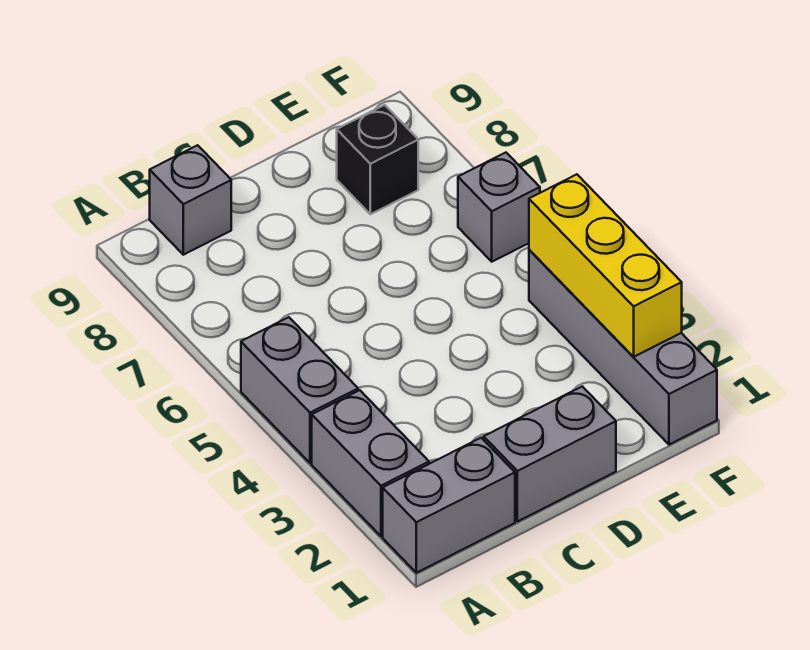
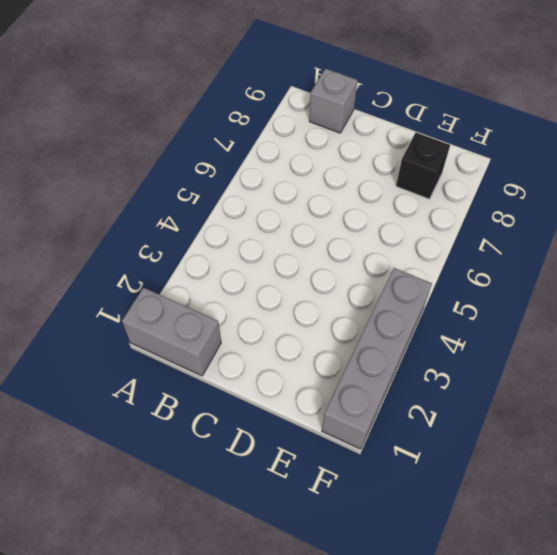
none -> grey 1x2 brick [312,390,429,536]
none -> grey 1x2 brick [241,317,358,463]

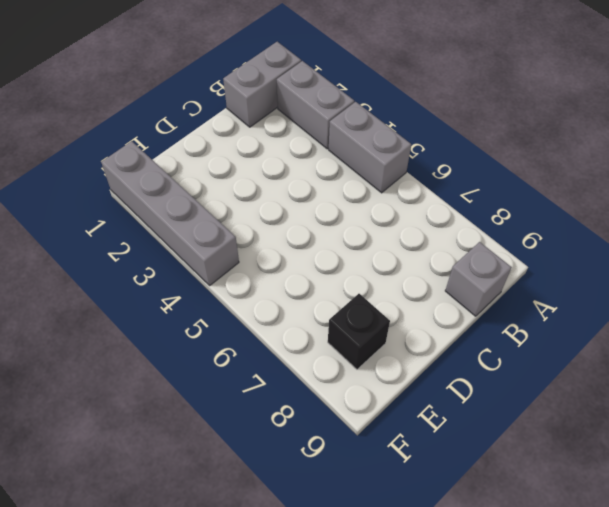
none -> grey 1x2 brick [484,386,616,522]
none -> grey 1x1 brick [458,153,540,262]

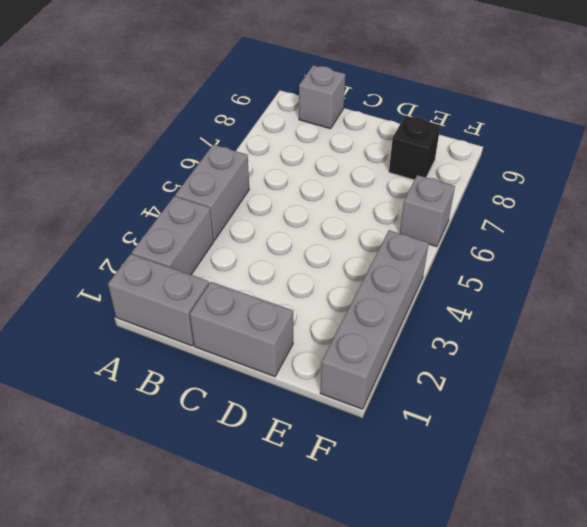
none -> yellow 1x3 brick [529,174,682,357]

